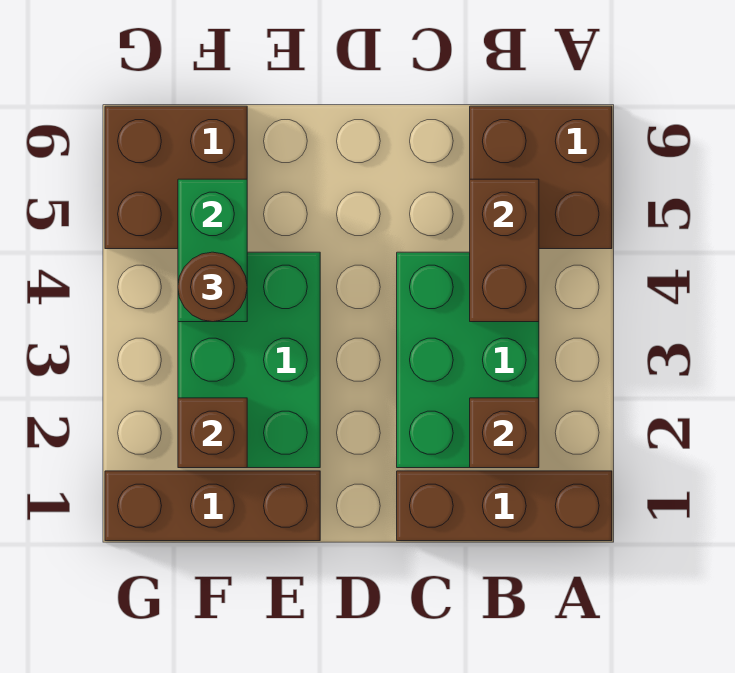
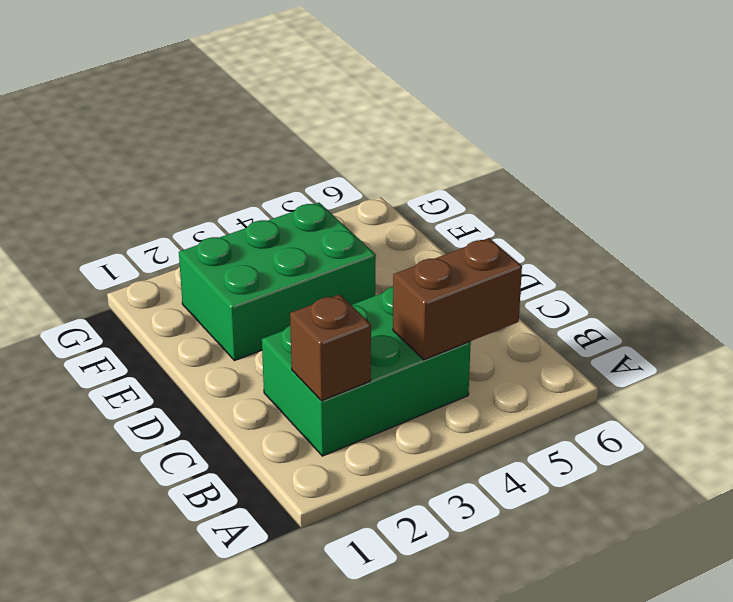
none -> brown 1x3 brick [397,471,612,541]
none -> brown 2x2 brick [470,106,612,249]

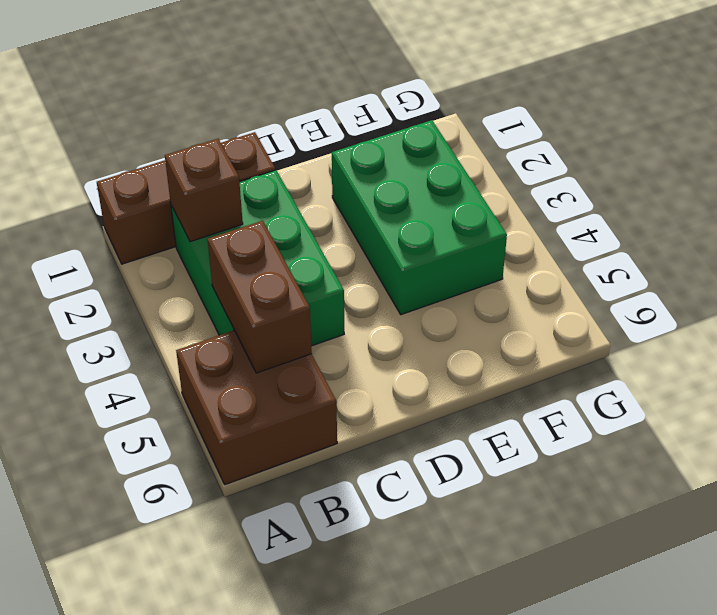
none -> brown 1x3 brick [105,471,320,541]
none -> brown 2x2 brick [105,106,247,249]

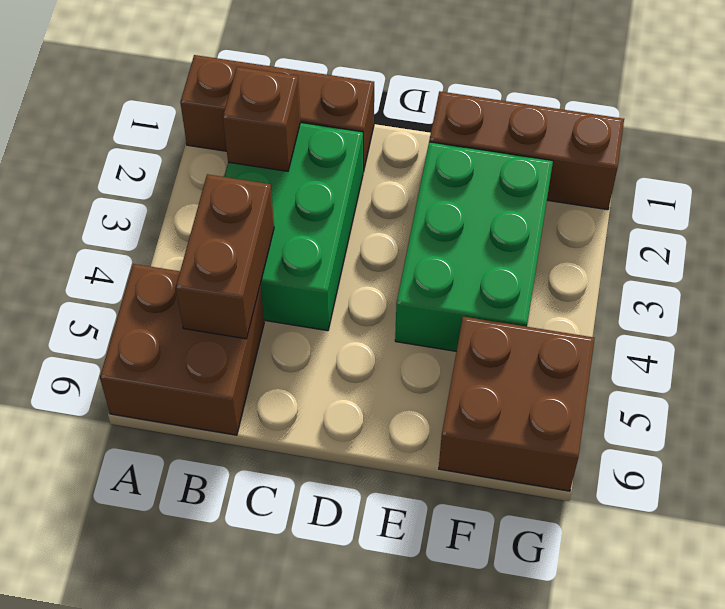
none -> brown 1x1 brick [178,398,247,468]
none -> green 1x2 brick [178,179,247,322]

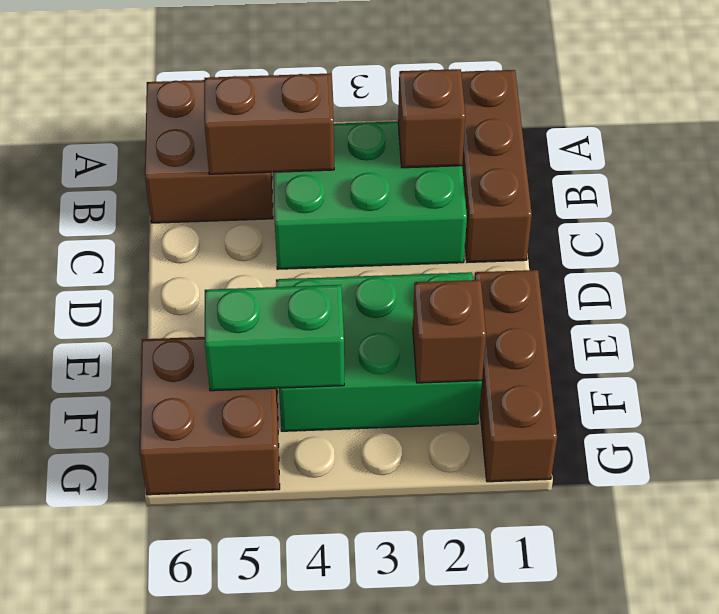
none -> brown 1x1 round brick [178,252,247,322]

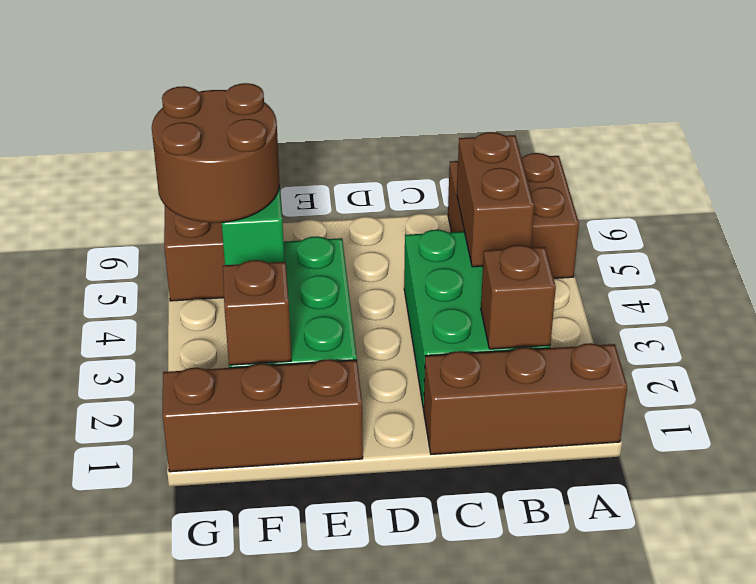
brown 2x2 round brick [152,83,279,223] -> brown 1x1 round brick [178,252,247,322]

